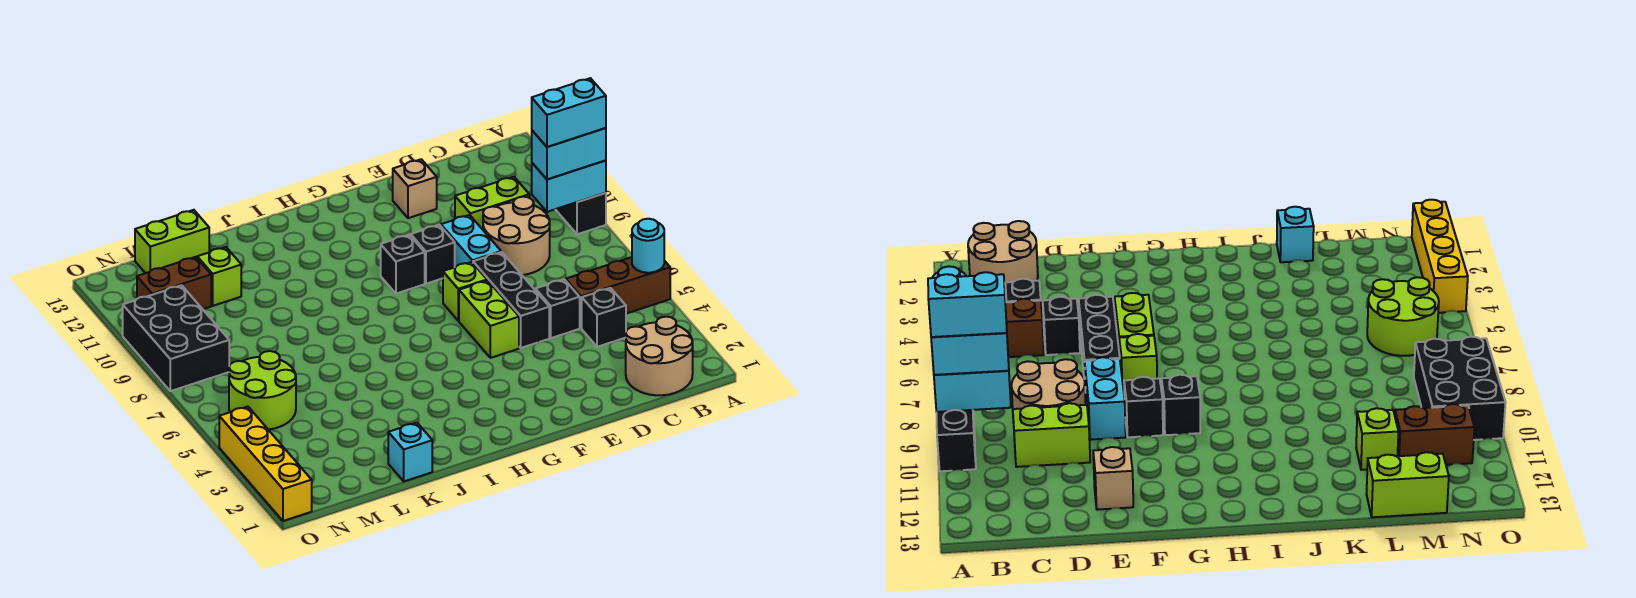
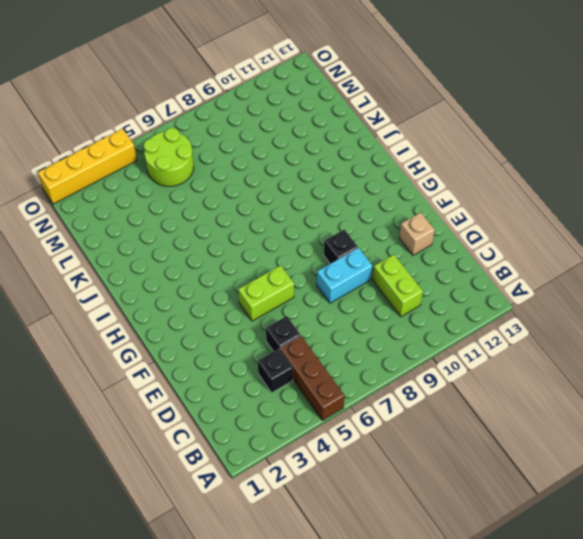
none -> black 1x2 brick [555,193,606,234]
none -> tan 2x2 round brick [626,317,693,395]
none -> tan 2x2 round brick [483,197,550,275]

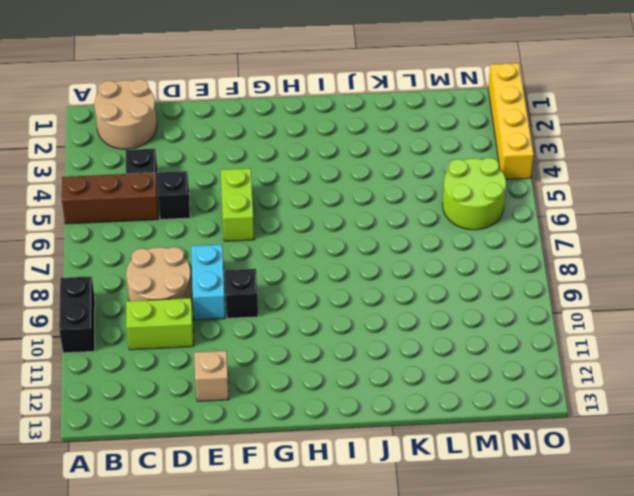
none -> black 1x3 brick [473,252,549,348]
none -> lime 1x1 brick [443,262,487,321]
none -> black 1x1 brick [381,235,425,294]

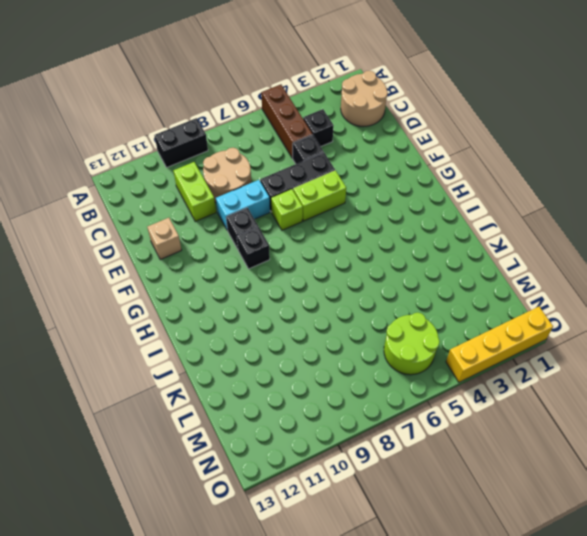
none -> cyan 1x1 brick [388,423,432,481]
none -> lime 1x1 brick [197,247,241,306]
none -> lime 1x2 brick [135,210,209,273]

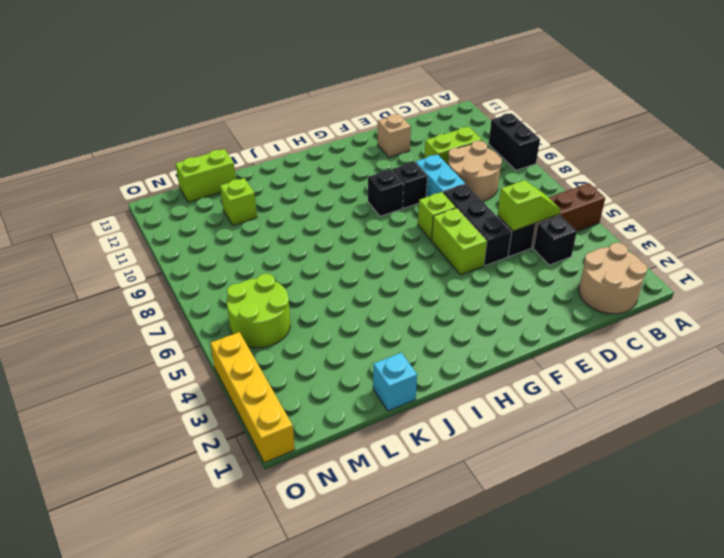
lime 1x2 slope [498,180,560,231] -> none
none -> brown 1x2 brick [137,257,211,309]
none -> black 2x3 brick [123,285,229,391]
none -> cyan 1x1 round brick [632,219,664,273]

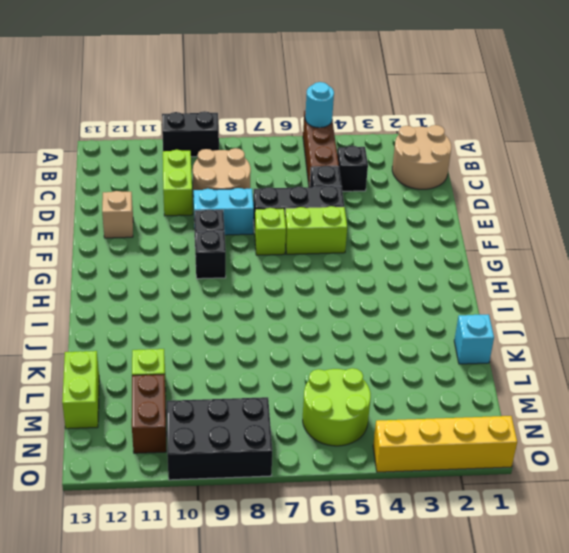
none -> cyan 1x2 brick [532,160,606,212]
none -> cyan 1x2 brick [532,128,606,179]
none -> cyan 1x2 brick [532,78,606,147]

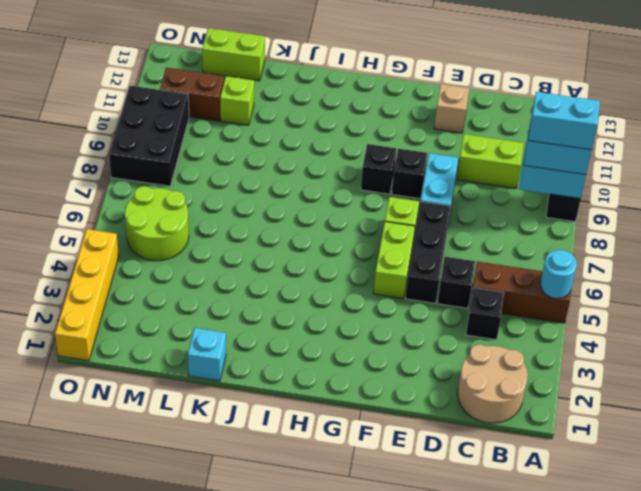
none -> tan 2x2 round brick [483,197,550,275]

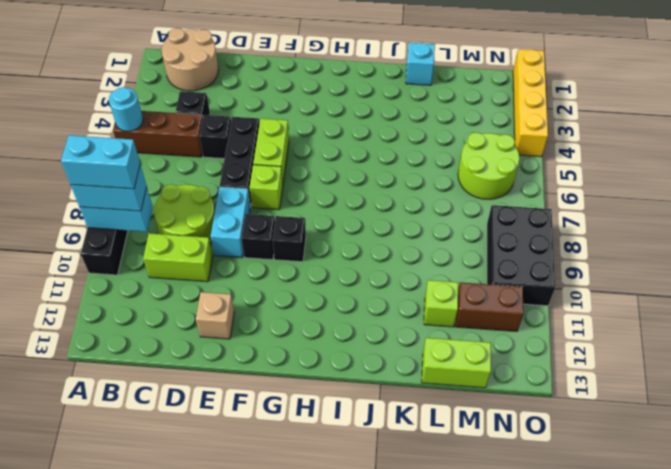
lime 2x2 round brick [154,184,215,243] -> tan 2x2 round brick [483,197,550,275]

